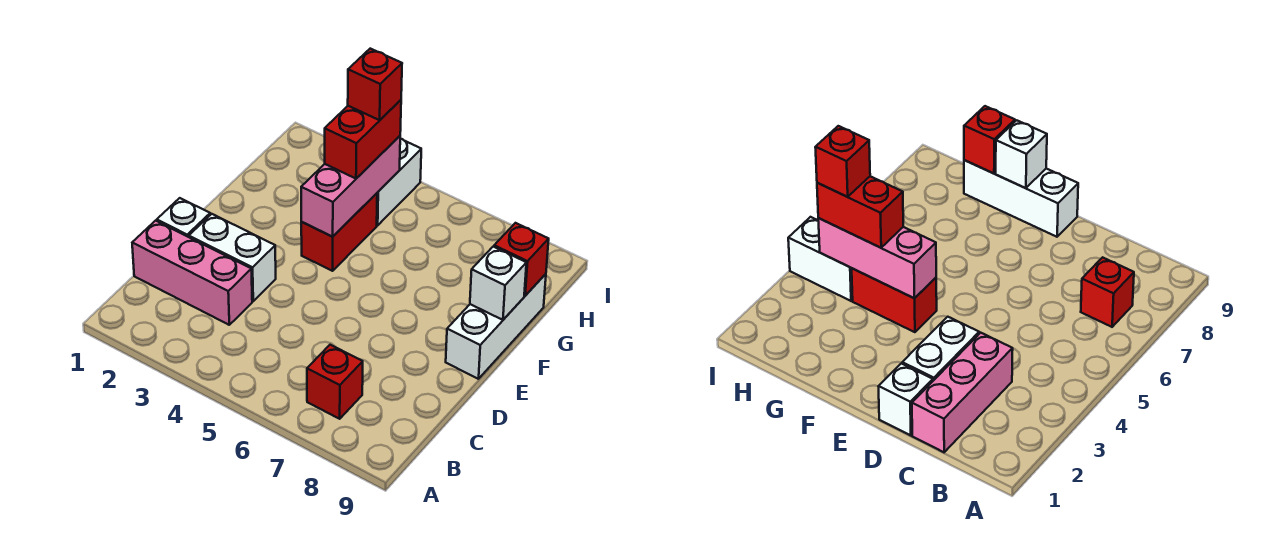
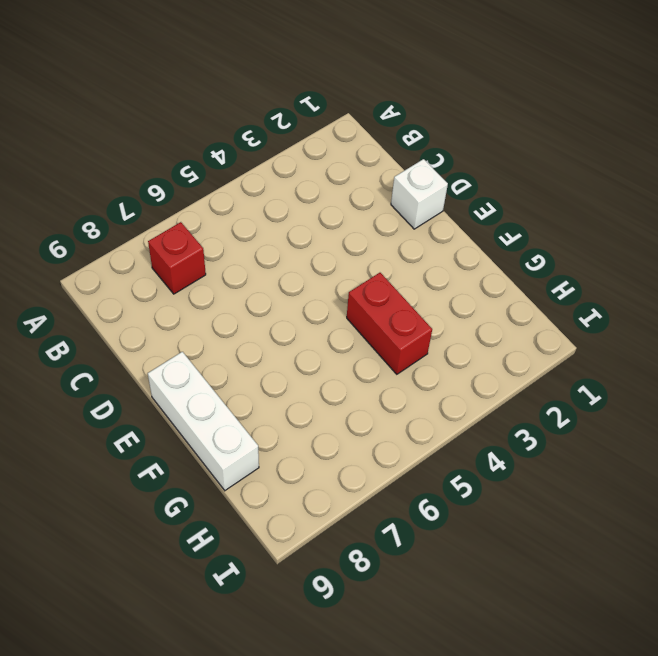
none -> pink 1x3 brick [132,221,252,325]
none -> white 1x2 brick [189,214,276,301]
none -> white 1x2 brick [377,139,421,225]

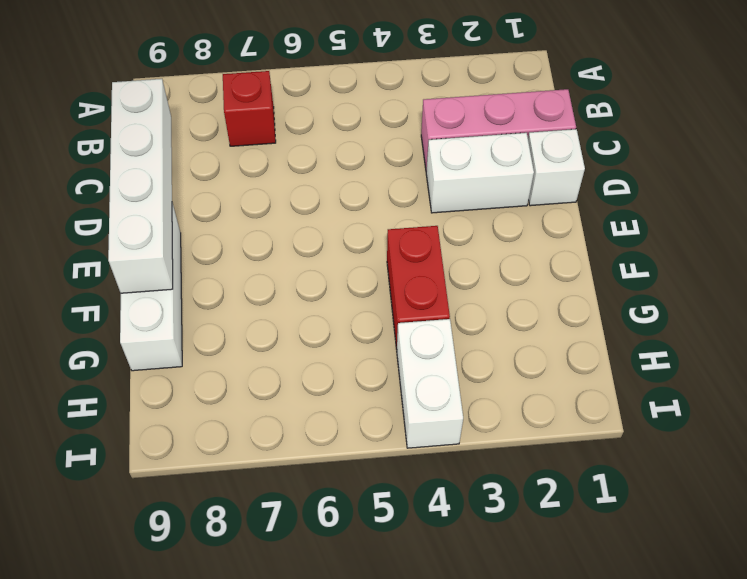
white 1x4 brick [108,79,173,293] -> white 1x1 brick [470,247,526,320]
none -> pink 1x3 brick [301,136,400,237]
none -> red 1x1 brick [494,223,549,296]
none -> red 1x2 brick [325,100,401,179]

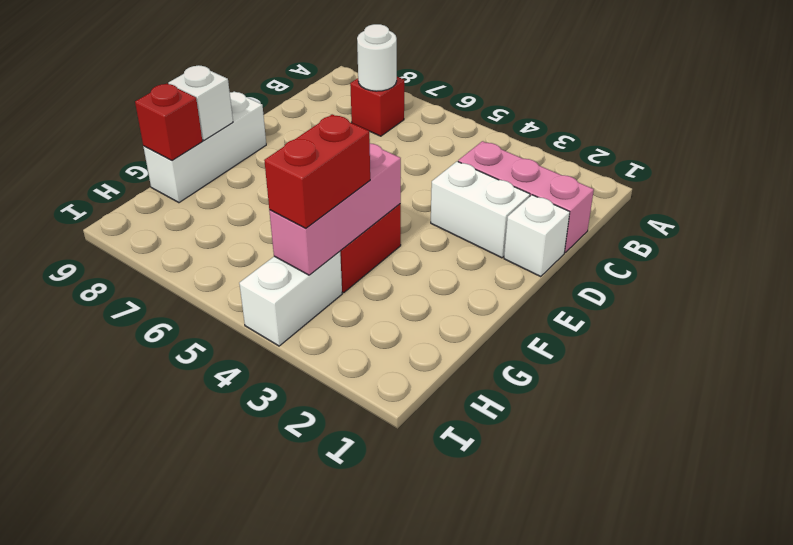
white 1x1 round brick [357,24,397,91] -> none
none -> red 1x1 brick [348,49,402,120]

